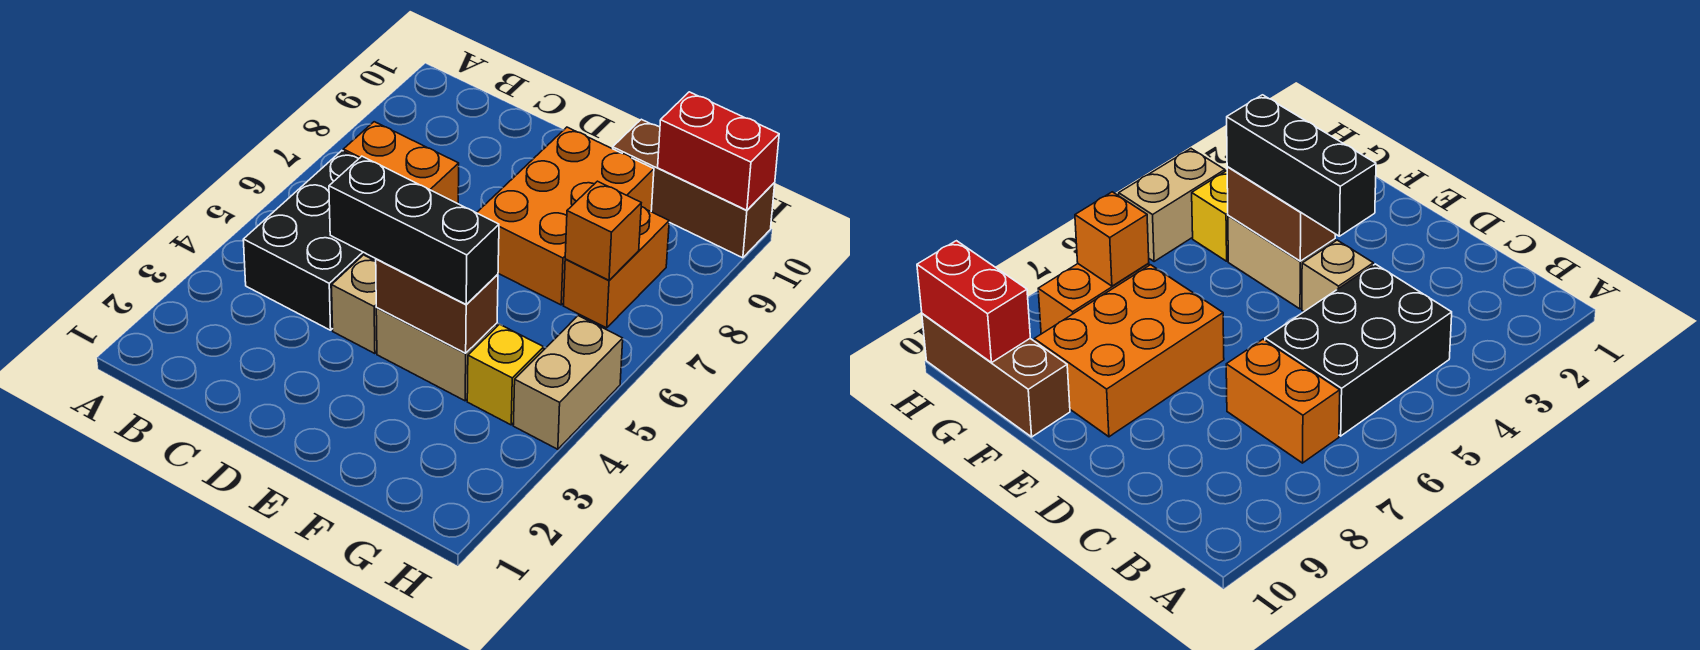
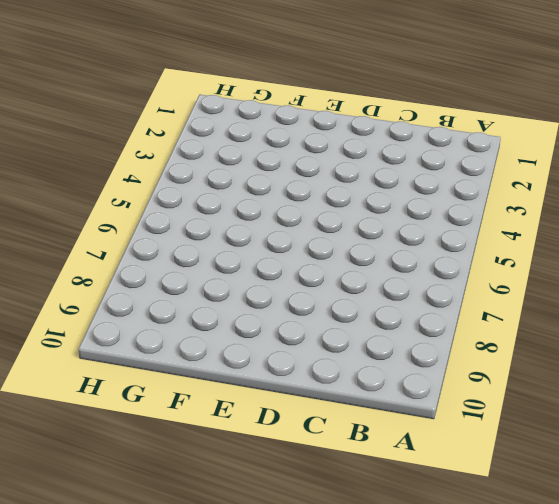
none -> black 2x3 brick [243,151,376,330]
none -> orange 1x2 brick [343,122,459,204]
none -> tan 1x1 brick [332,255,377,354]

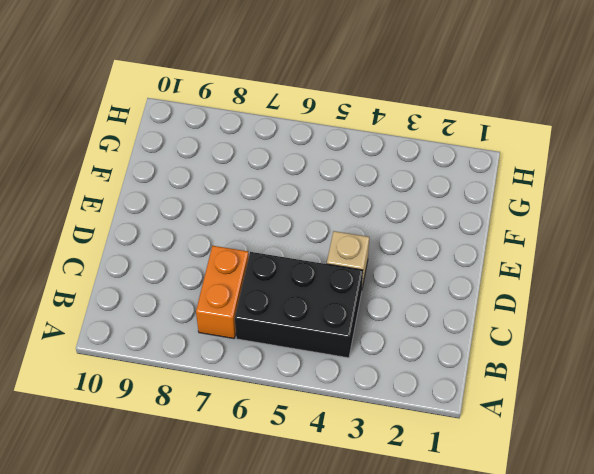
none -> tan 1x2 brick [376,308,497,401]
none -> orange 2x3 brick [477,127,654,305]
none -> brown 1x3 brick [613,119,775,258]

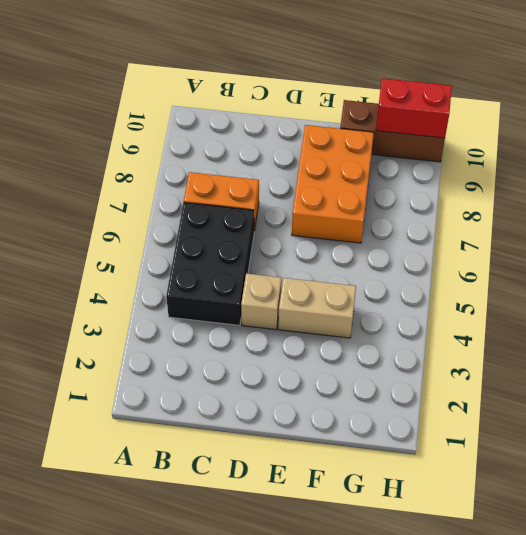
none -> yellow 1x1 brick [467,324,544,425]
none -> orange 1x2 brick [564,207,669,328]
none -> tan 1x2 brick [513,316,623,449]

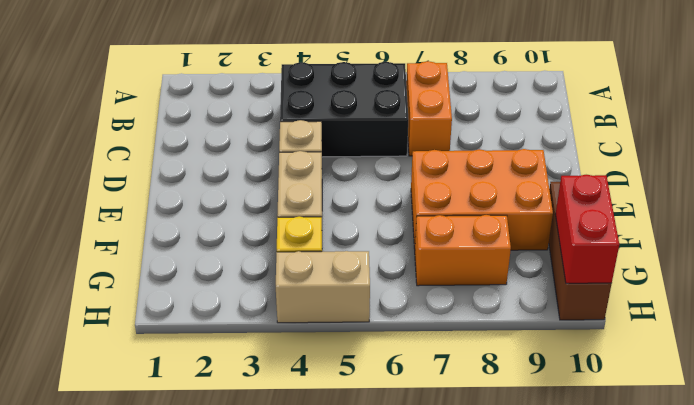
none -> brown 1x2 brick [376,259,498,353]
none -> orange 1x1 brick [565,181,641,280]
none -> black 1x3 brick [329,156,499,305]

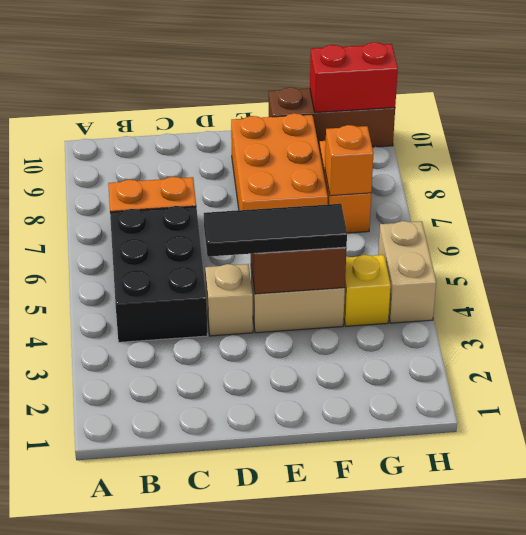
black 1x3 tile [204,204,347,257] -> black 1x3 brick [329,156,499,305]

